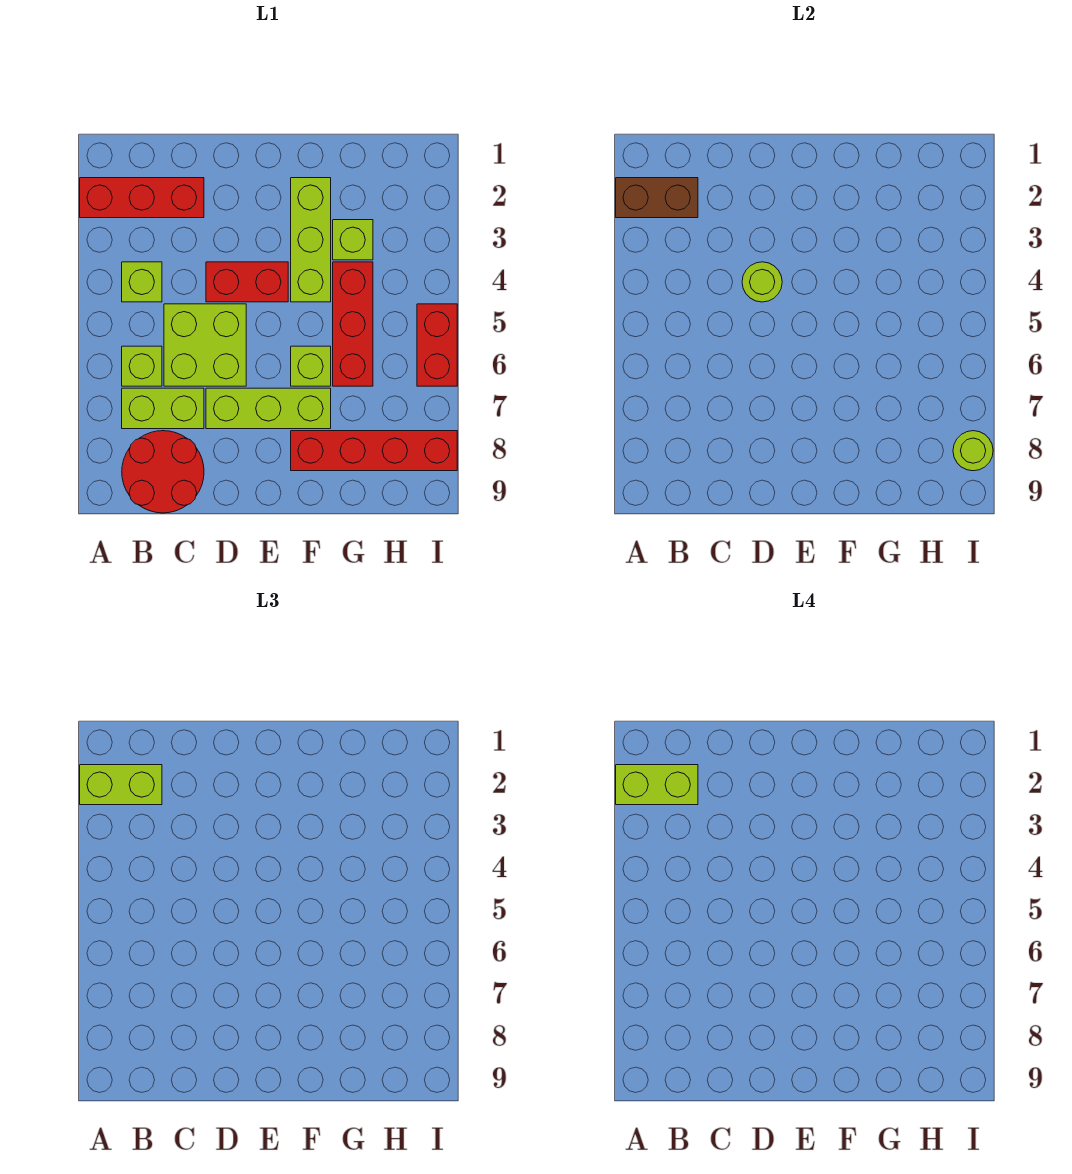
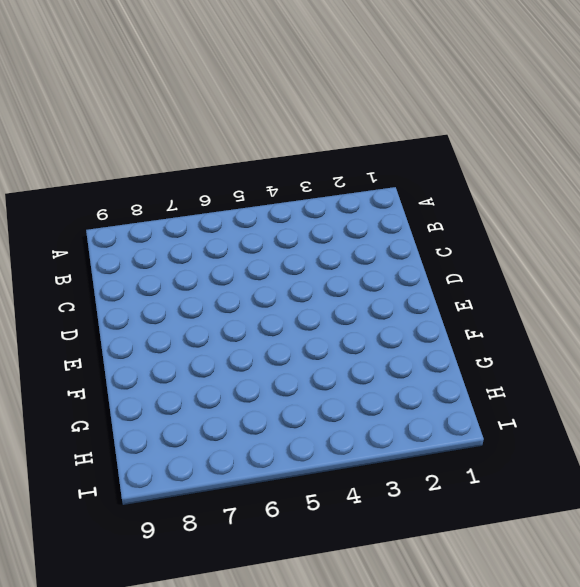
none -> red 1x3 brick [80,178,204,218]
none -> lime 1x1 brick [122,262,162,302]
none -> lime 1x1 brick [122,346,162,386]

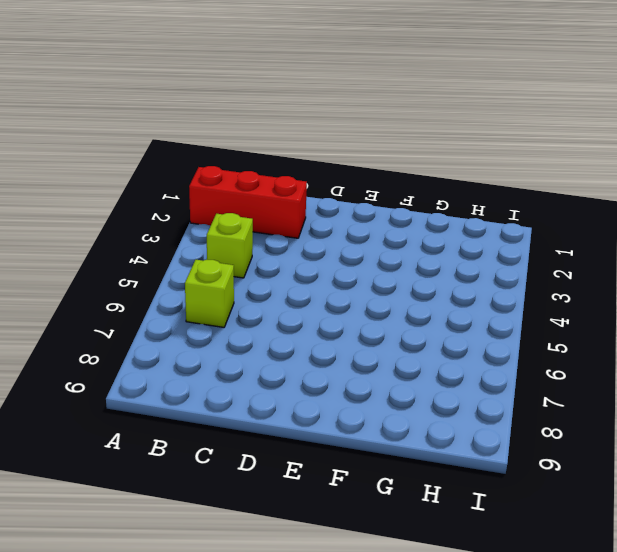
none -> lime 1x2 brick [122,388,204,429]
none -> red 2x2 round brick [122,431,204,513]
none -> lime 2x2 brick [164,304,246,386]

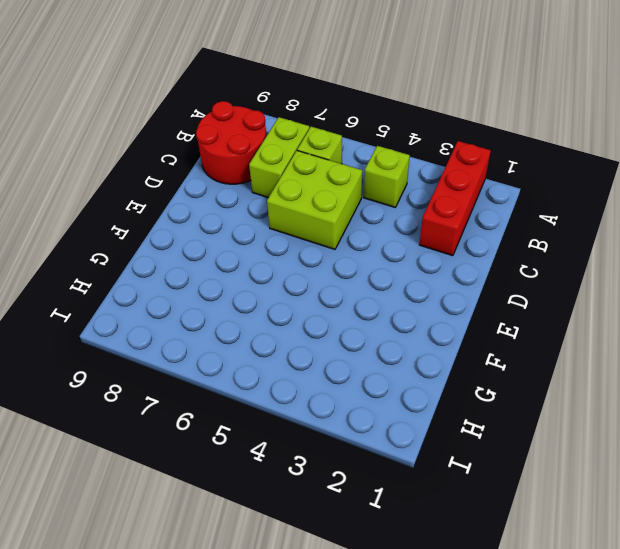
none -> red 1x2 brick [206,262,288,302]
none -> lime 1x3 brick [206,388,331,429]
none -> lime 1x3 brick [291,178,331,302]

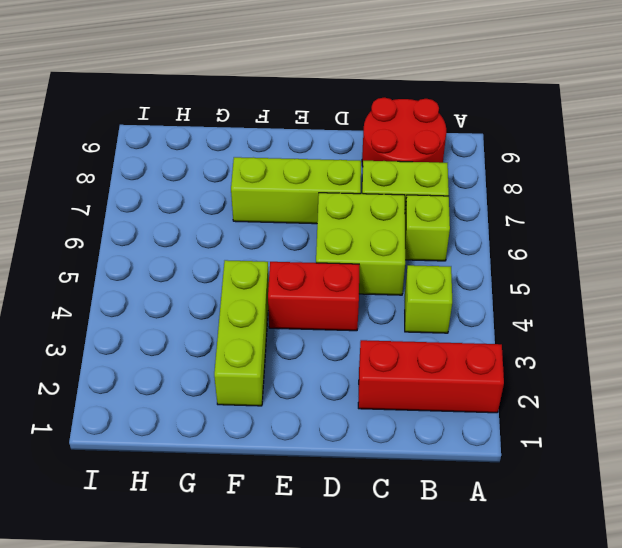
none -> lime 1x1 brick [291,346,331,386]
none -> red 1x4 brick [291,431,457,471]
none -> lime 1x1 brick [333,220,373,260]

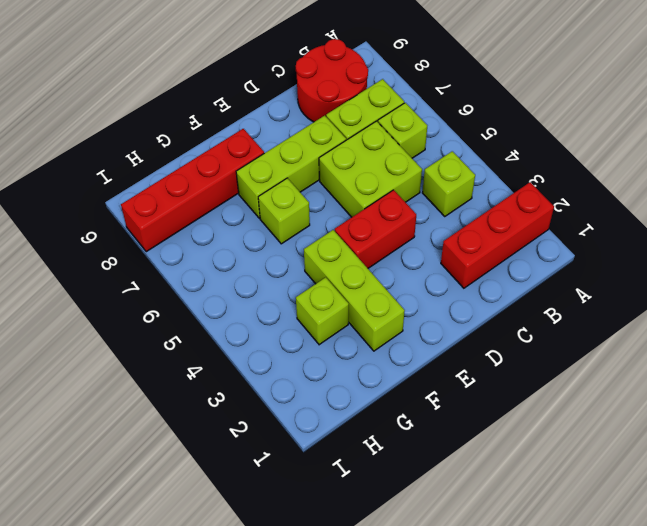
none -> red 1x3 brick [333,262,373,386]
none -> red 1x2 brick [417,304,457,386]
none -> brown 1x2 brick [616,178,698,218]

